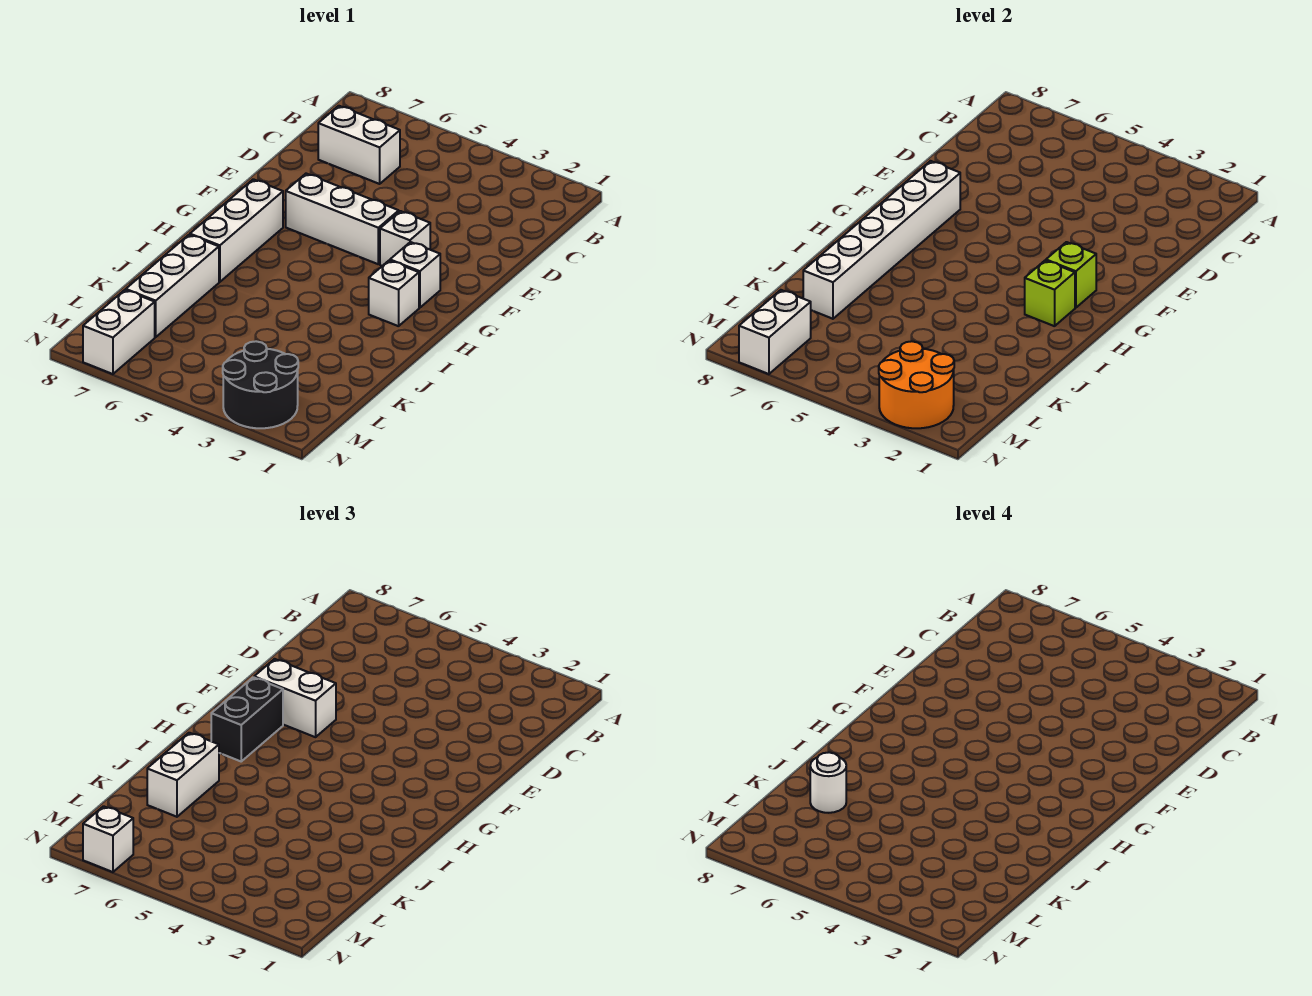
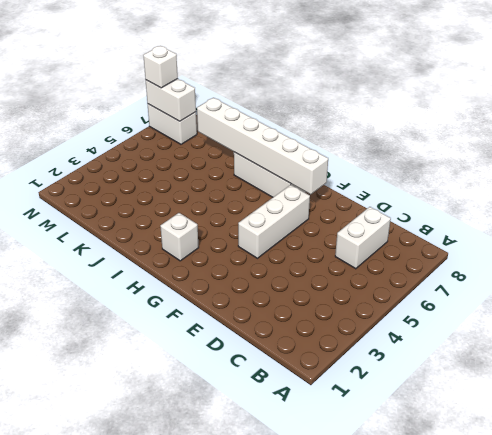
none -> white 1x1 brick [380,211,430,266]
none -> white 1x1 brick [390,242,440,308]
none -> white 1x3 brick [126,235,219,337]

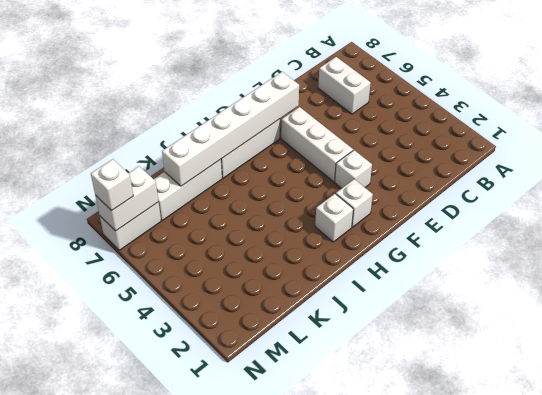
none -> black 2x2 round brick [223,341,298,428]
none -> lime 1x1 brick [1046,242,1096,308]
none -> lime 1x1 brick [1025,260,1075,326]

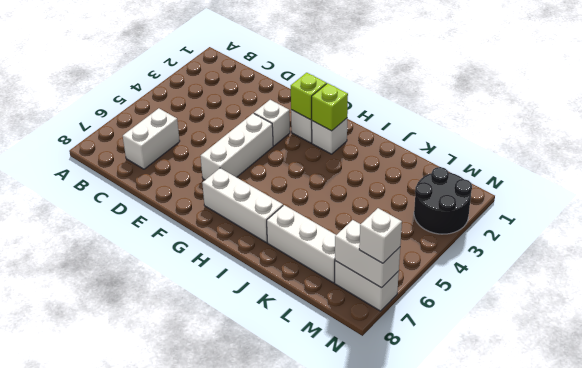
none -> white 1x6 brick [803,161,960,319]
none -> orange 2x2 round brick [879,341,954,428]
none -> white 1x2 brick [254,659,336,737]

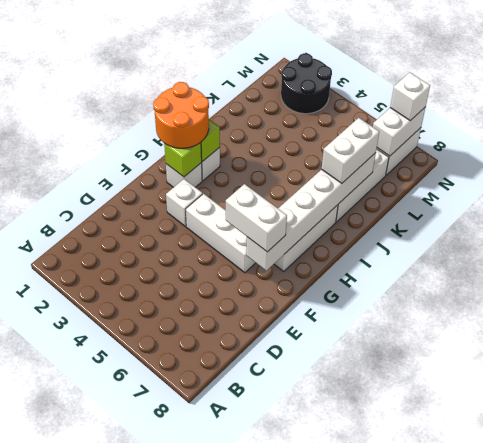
orange 2x2 round brick [153,82,209,148] -> orange 2x2 round brick moved to [879,341,954,428]
none -> white 1x2 brick [318,106,400,184]
none -> black 1x2 brick [211,677,283,761]
none -> white 1x1 round brick [810,752,846,813]

